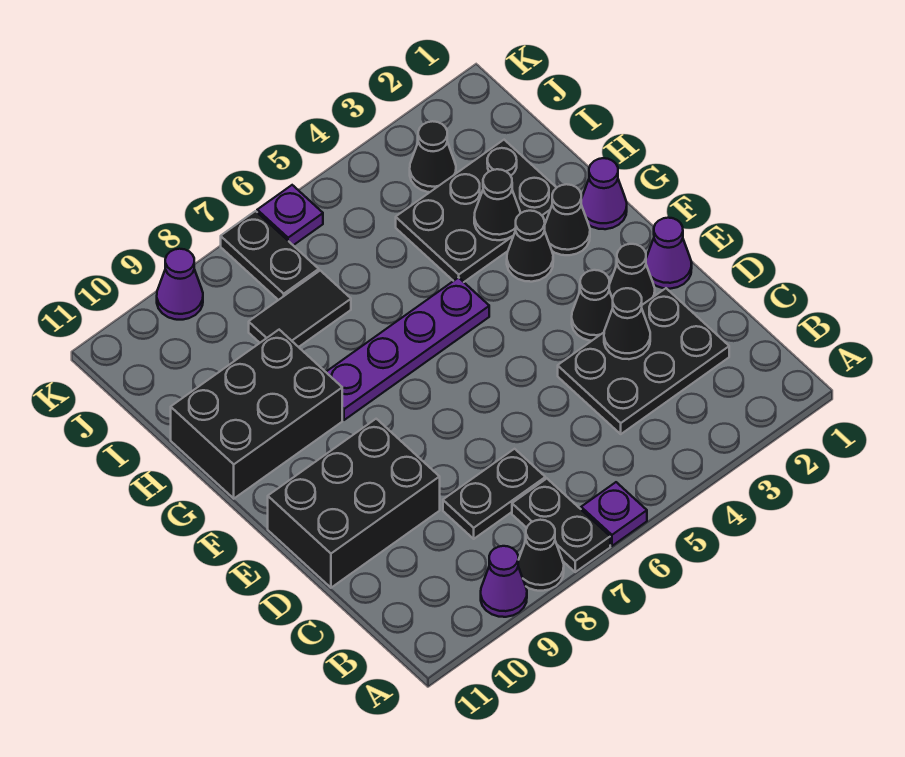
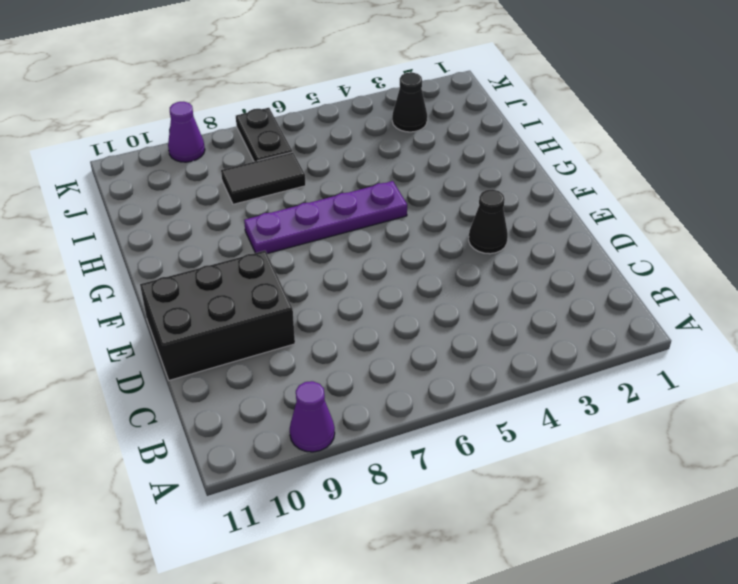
none -> purple 1x1 plate [581,482,647,546]
none -> black 1x2 plate [512,479,610,572]
none -> black 1x1 cone [518,520,564,591]

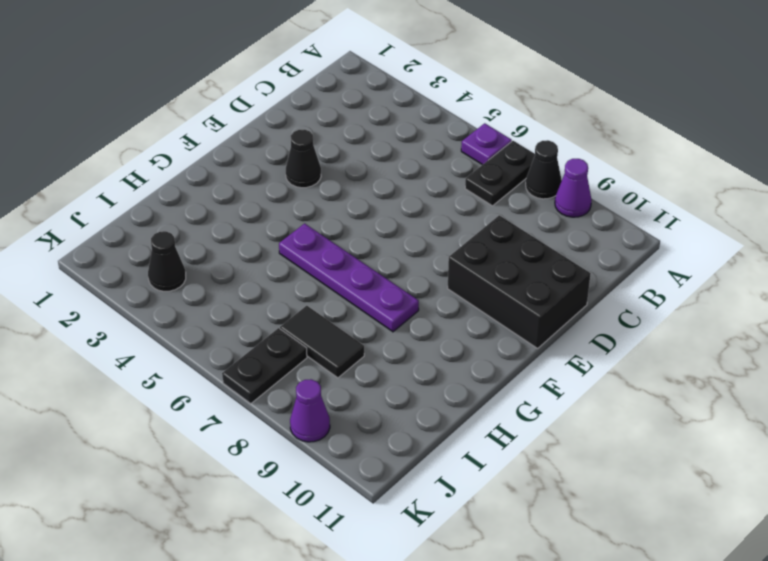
none -> black 2x3 plate [558,288,729,434]
none -> black 1x2 plate [443,449,545,539]
none -> purple 1x1 cone [646,218,692,289]

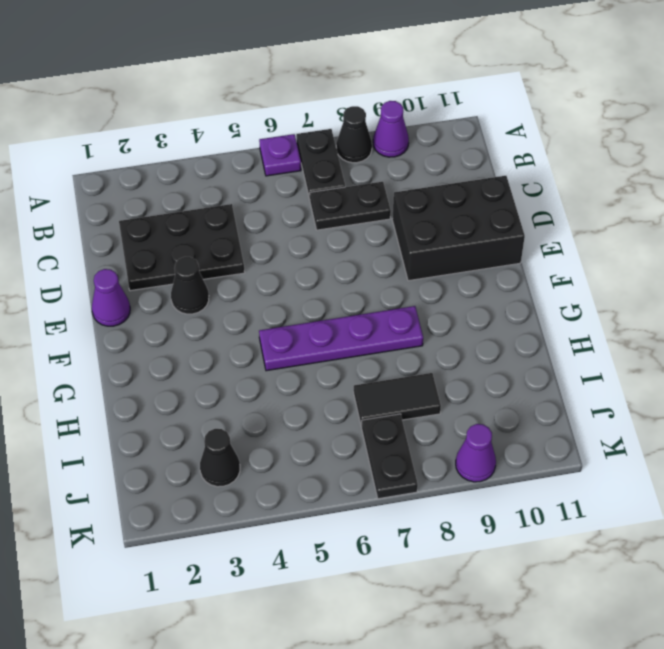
none -> black 1x1 cone [609,244,655,305]
none -> purple 1x1 cone [581,158,627,229]
none -> black 1x1 cone [545,184,590,255]

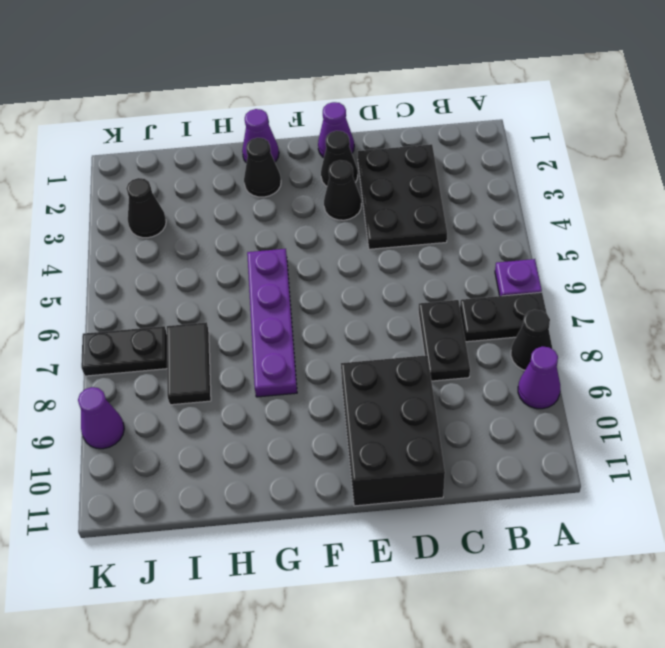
none -> black 1x1 cone [507,211,553,282]
none -> black 2x3 brick [171,330,342,499]
none -> black 2x3 plate [396,140,557,282]

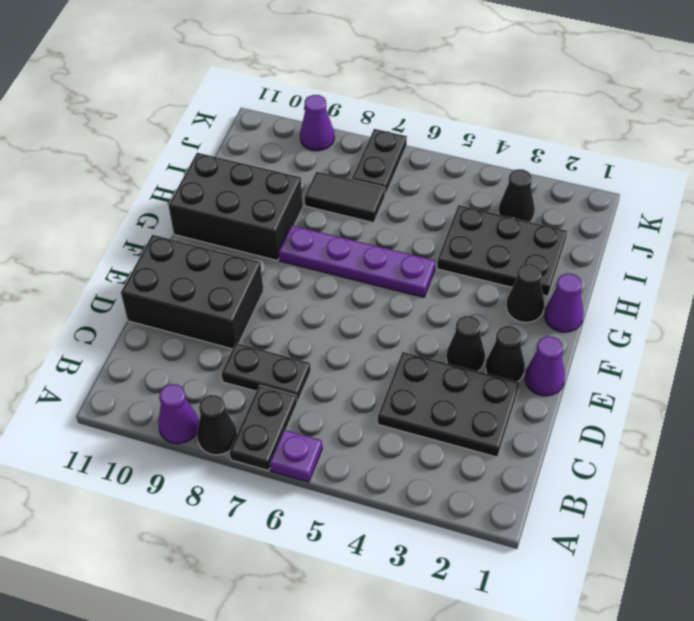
none -> black 1x1 cone [507,211,553,282]
none -> purple 1x1 plate [257,185,323,245]
none -> black 1x1 cone [604,288,650,359]

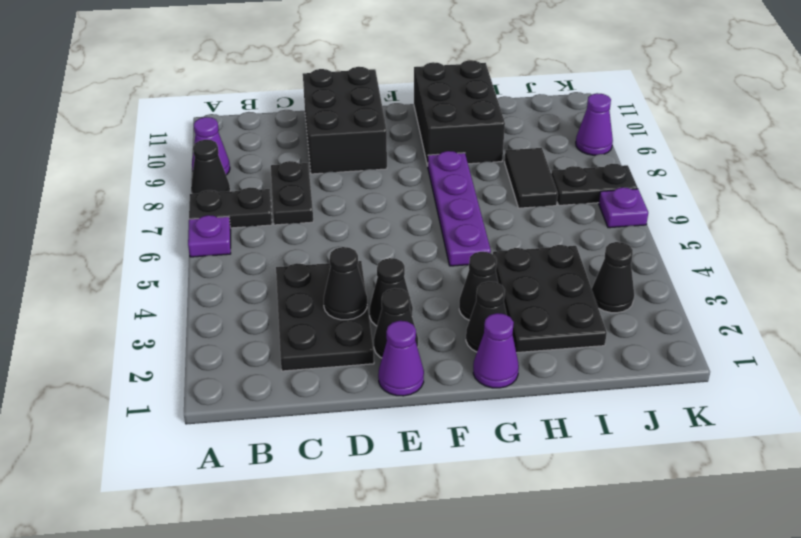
none -> black 1x1 cone [474,169,520,240]

